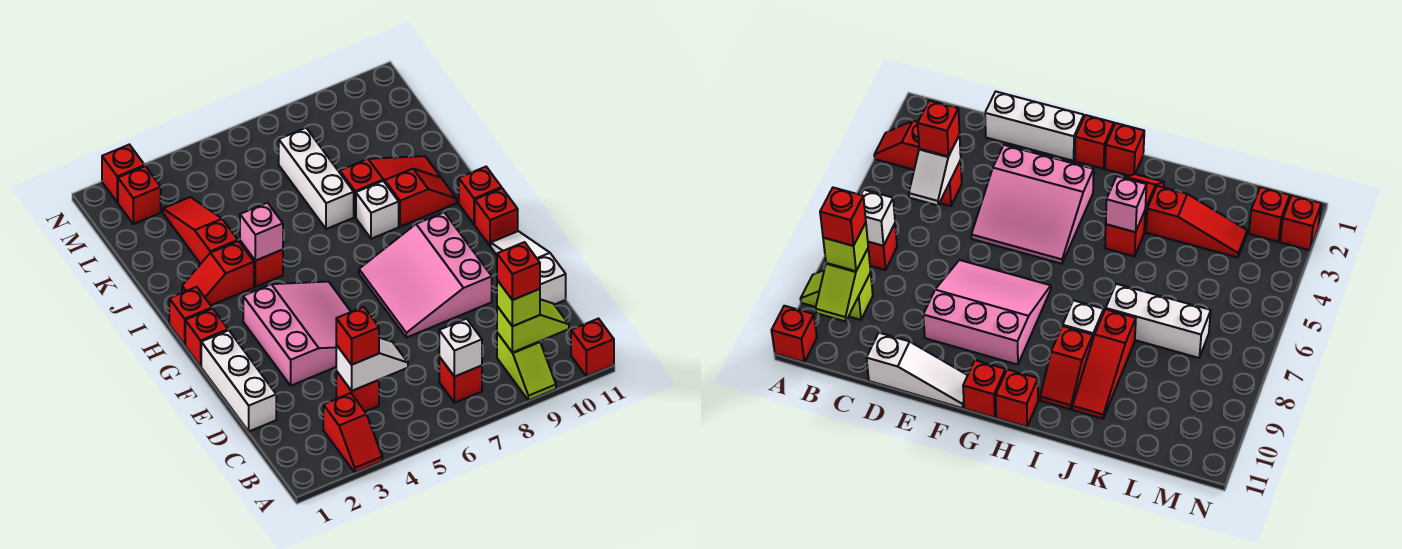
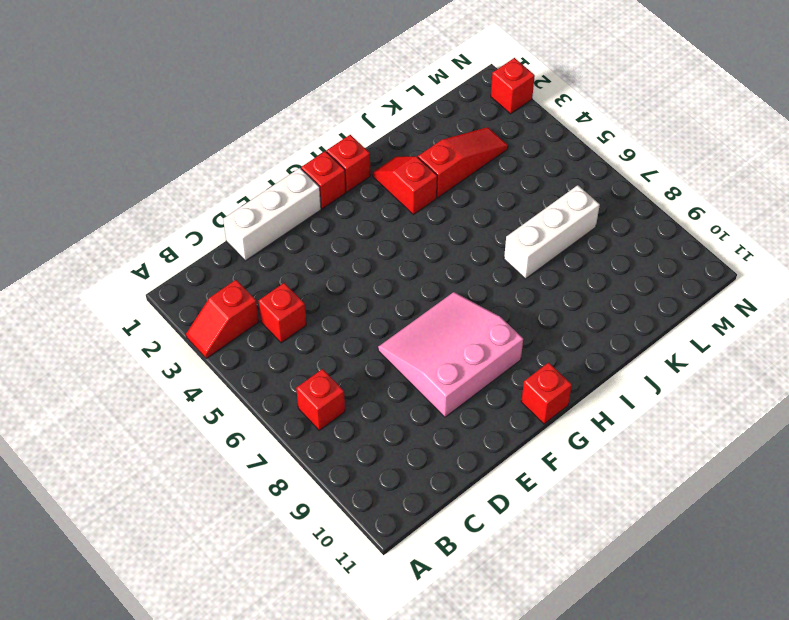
none -> lime 1x2 slope [497,333,556,400]
none -> red 1x1 brick [571,319,614,376]
none -> white 1x3 slope [491,231,566,305]

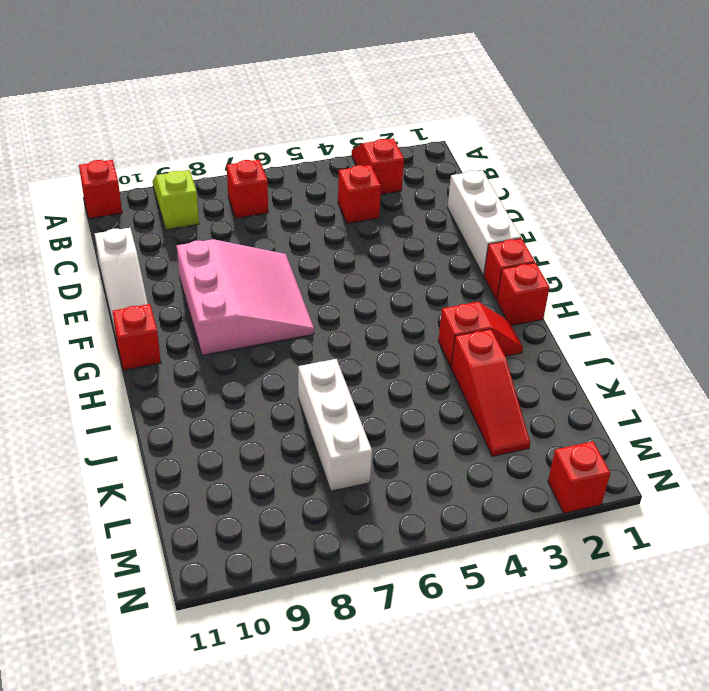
none -> pink 3x3 slope [243,282,351,386]
none -> red 1x1 brick [459,167,502,224]
none -> red 1x1 brick [240,241,283,287]

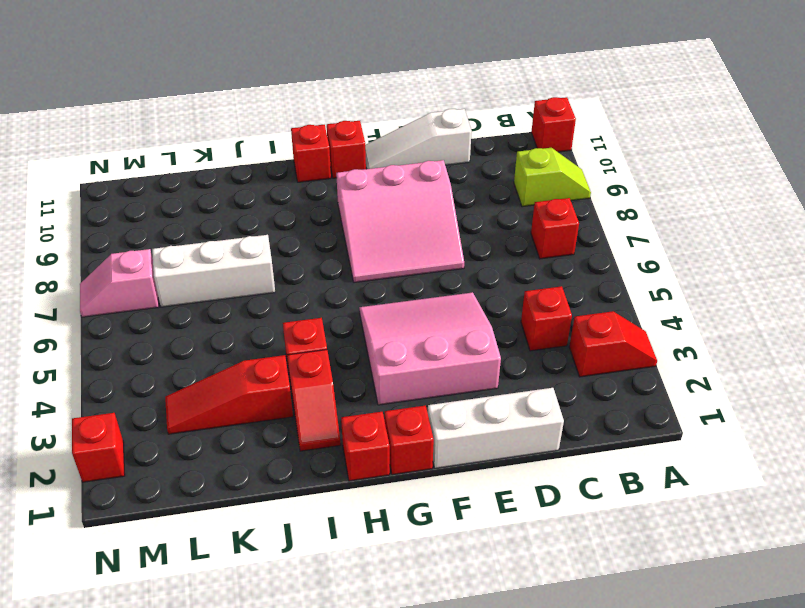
pink 1x2 slope [80,249,159,317] -> none
none -> white 1x1 brick [356,181,399,239]
none -> red 1x2 slope [385,169,457,227]
none -> red 1x3 slope [340,156,441,217]

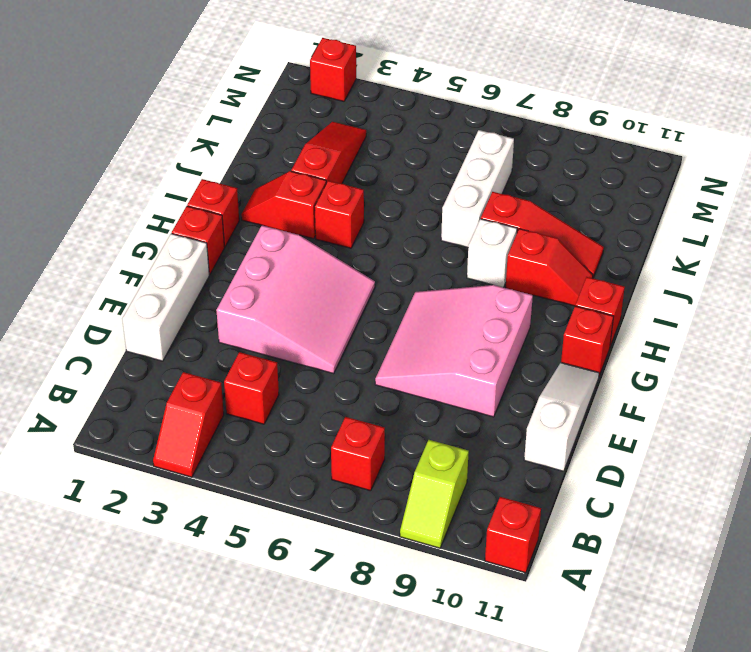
none -> red 1x1 brick [118,166,161,224]
none -> white 1x1 brick [439,319,482,377]
none -> lime 1x2 slope [497,299,569,352]

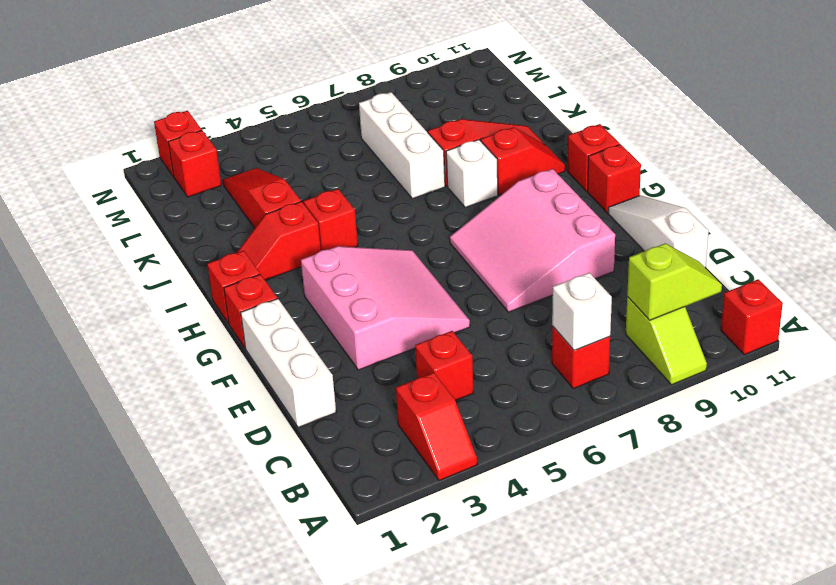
none -> white 1x2 slope [336,338,408,391]
none -> pink 1x1 brick [240,203,283,261]
none -> lime 1x1 brick [497,280,540,326]

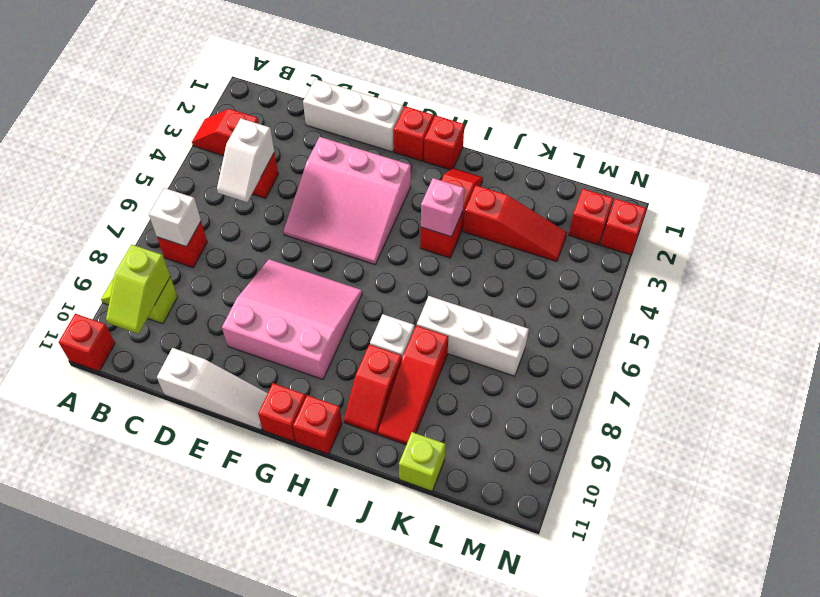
lime 1x1 brick [399,432,446,491] -> lime 1x1 brick moved to [497,280,540,326]
none -> red 1x1 brick [336,307,379,365]
none -> red 1x1 brick [497,242,540,300]

